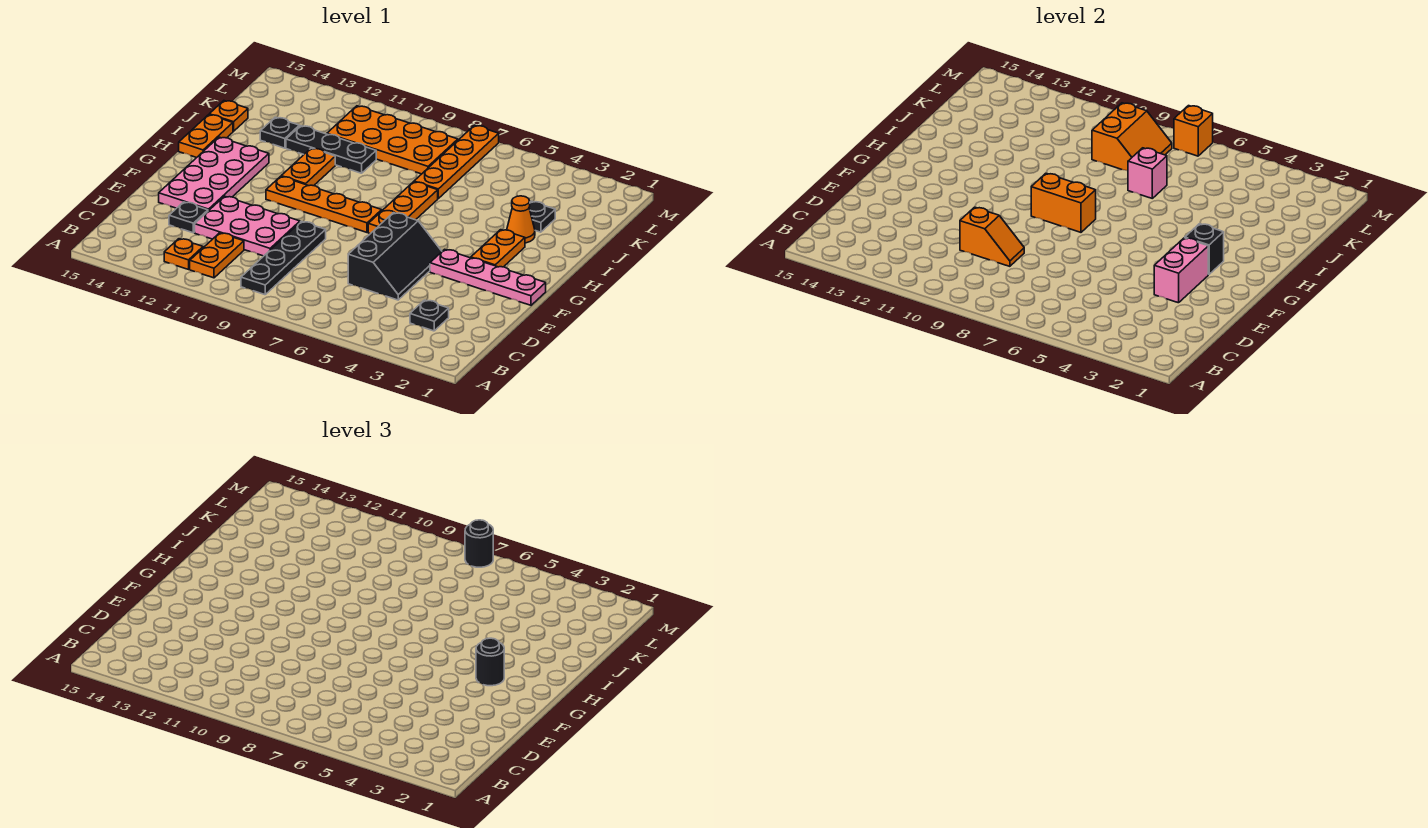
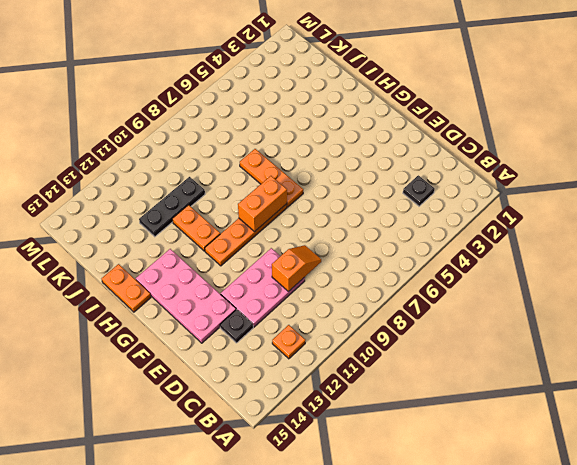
none -> black 1x4 plate [241,221,326,295]
none -> orange 1x2 plate [190,233,244,278]
none -> black 2x3 slope [348,213,442,300]
none -> pink 1x4 plate [430,249,546,305]

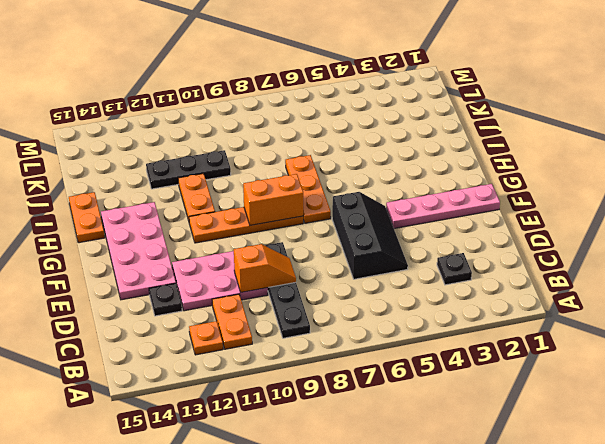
none -> orange 1x2 plate [471,230,525,267]
none -> orange 1x1 cone [507,196,535,243]
none -> black 1x1 plate [529,201,555,232]
none -> orange 1x4 plate [414,125,499,198]

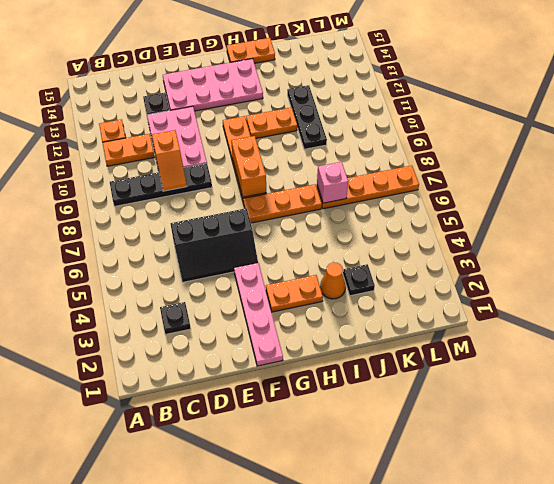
none -> black 1x1 plate [260,117,299,148]
none -> orange 1x1 plate [209,101,248,131]
none -> orange 2x4 plate [327,106,458,174]
none -> pink 1x2 brick [1154,238,1208,303]

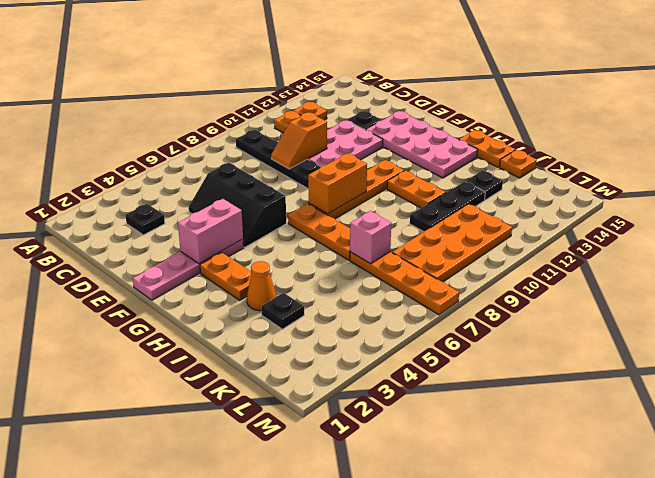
pink 1x2 brick [178,199,243,264] -> pink 1x2 brick turned to [1154,238,1208,303]
none -> black 1x1 brick [1185,224,1224,274]
none -> orange 2x2 slope [1092,103,1172,171]
none -> orange 1x1 brick [1174,106,1213,156]
none -> black 1x1 round brick [476,638,504,686]

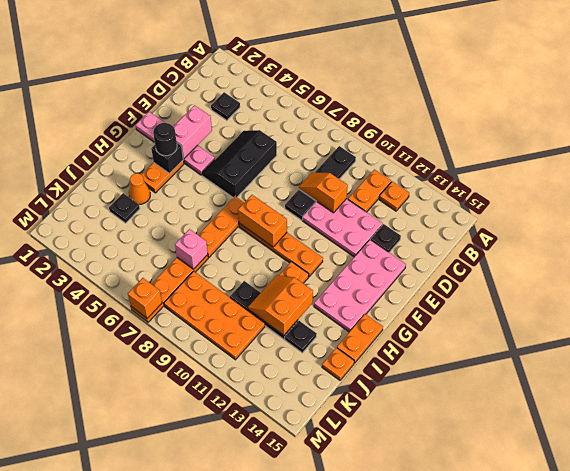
orange 2x2 slope [248,275,313,335] -> orange 2x2 slope moved to [1092,103,1172,171]
none -> black 1x1 round brick [465,520,493,567]

